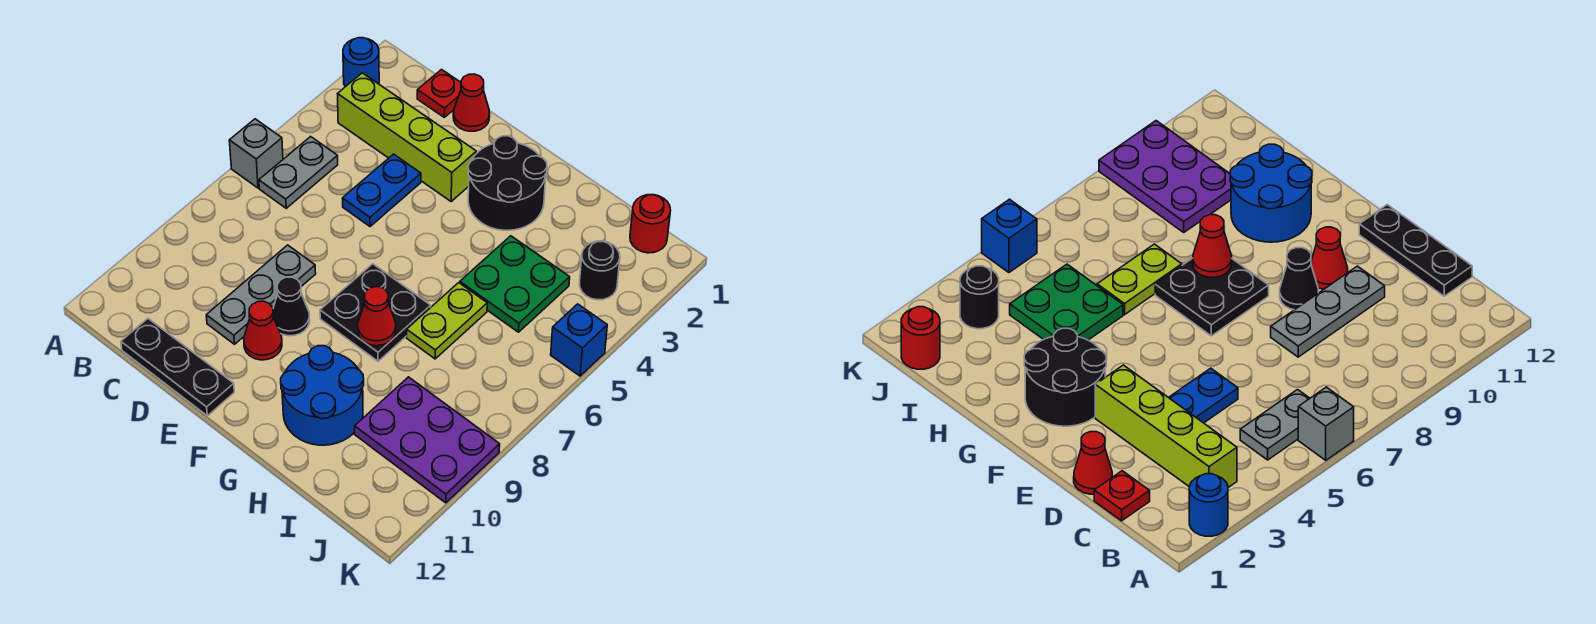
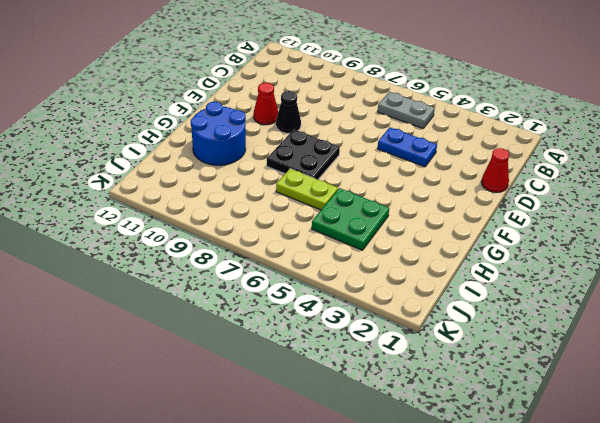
none -> blue 1x1 round brick [343,38,379,87]
none -> grey 1x1 brick [229,119,283,188]
none -> lime 1x4 brick [338,73,476,201]

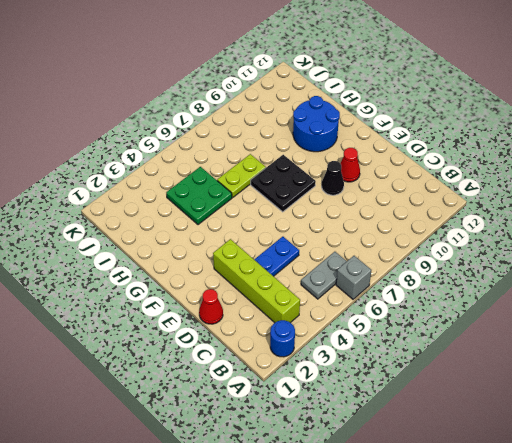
none -> red 1x1 plate [417,70,461,117]
none -> black 1x3 plate [121,319,234,416]
none -> grey 1x3 plate [206,245,316,344]

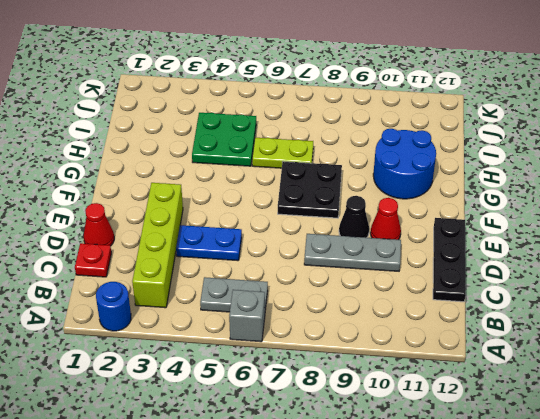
none -> black 2x2 round brick [468,136,547,230]
none -> purple 2x3 plate [355,377,500,503]
none -> red 1x1 round brick [630,195,671,253]

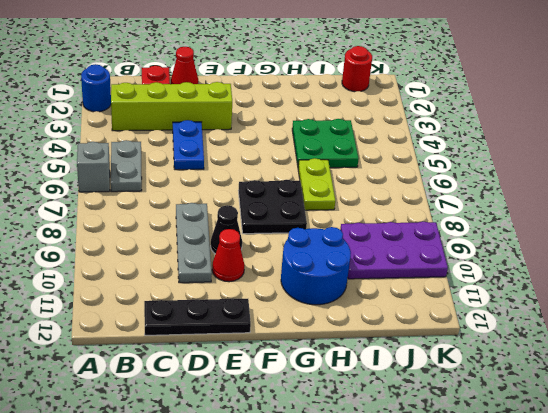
none -> black 2x2 round brick [468,136,547,230]
none -> black 1x1 round brick [580,241,620,300]
none -> blue 1x1 brick [551,304,607,376]

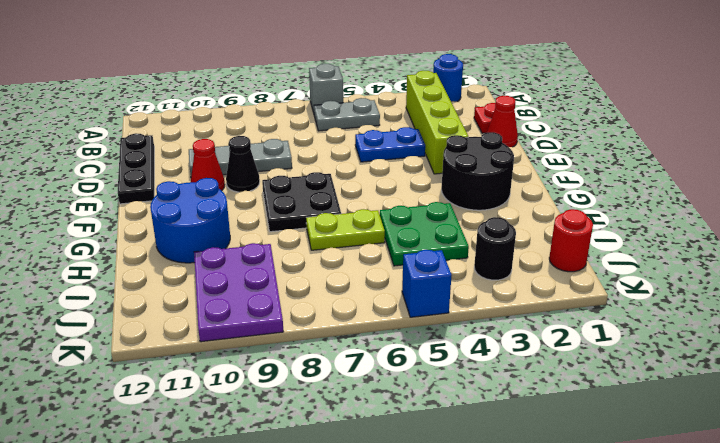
none -> red 1x1 cone [358,287,396,346]

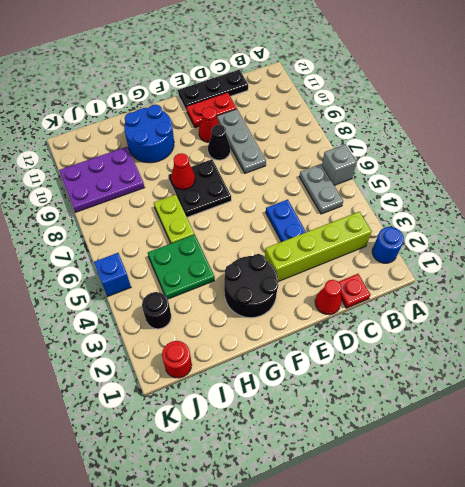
red 1x2 plate [187,92,237,128] -> none

